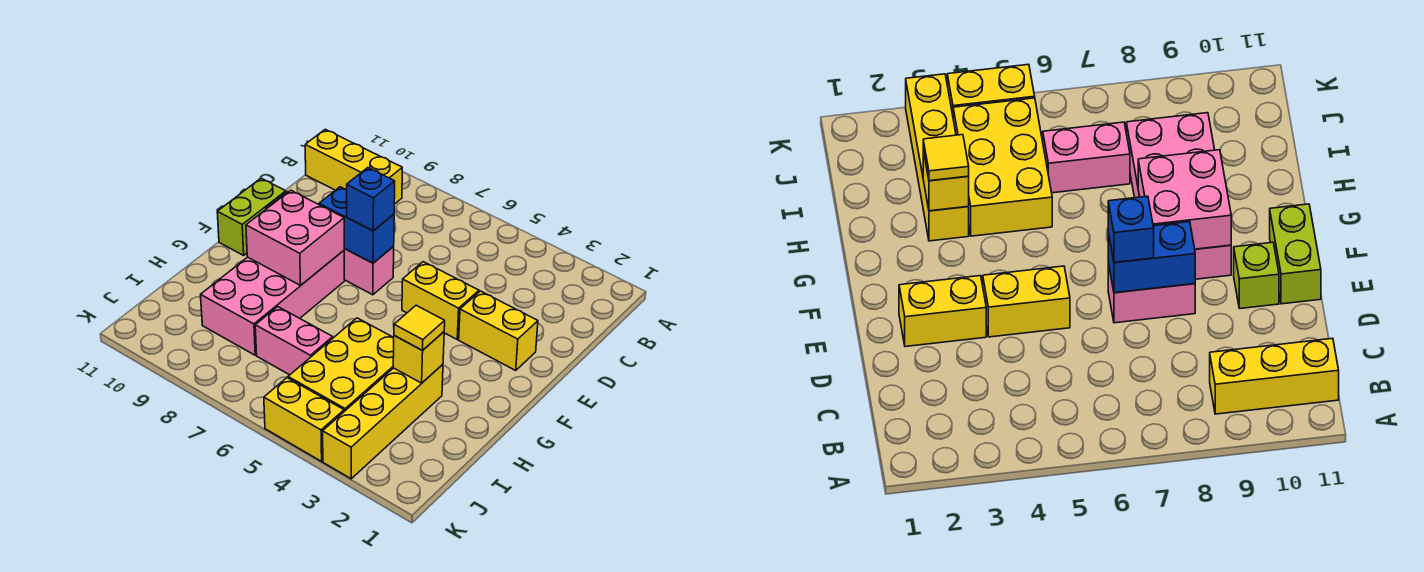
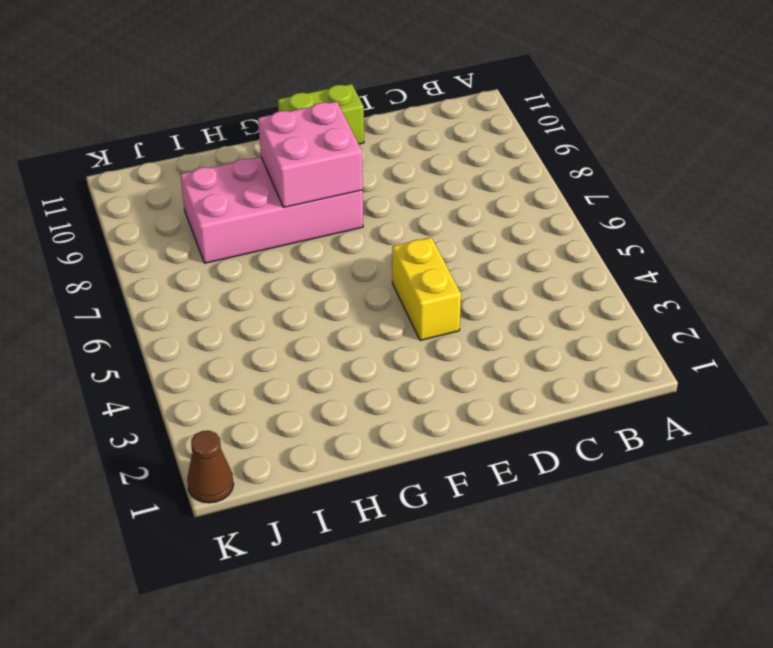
brown 1x1 cone [187,431,234,503] -> none
none -> yellow 1x3 brick [305,129,402,204]
none -> yellow 1x2 brick [459,291,538,370]
none -> pink 1x2 brick [344,247,394,295]

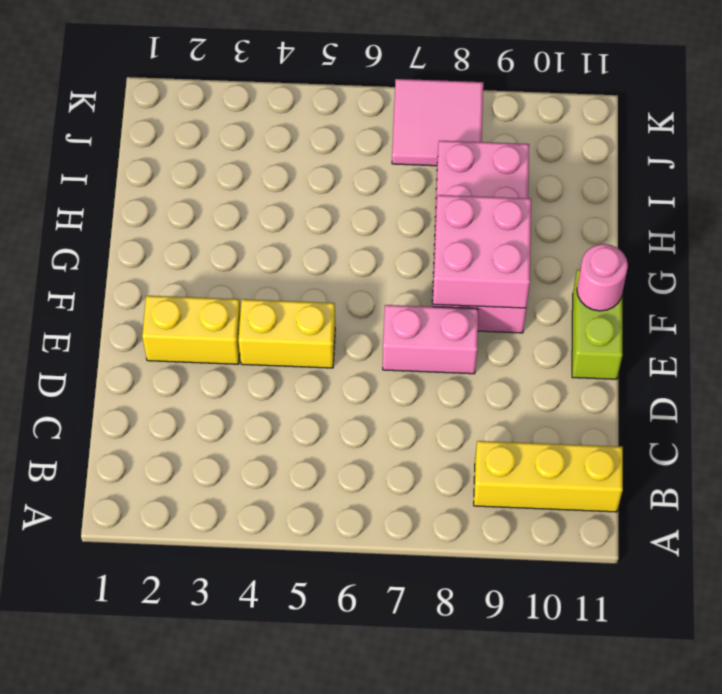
pink 1x1 round brick [577,244,628,311] -> none
pink 2x2 tile [392,79,483,166] -> none
none -> lime 1x1 brick [1234,242,1279,309]
none -> yellow 1x4 brick [323,365,443,479]
none -> yellow 2x3 brick [288,318,394,411]

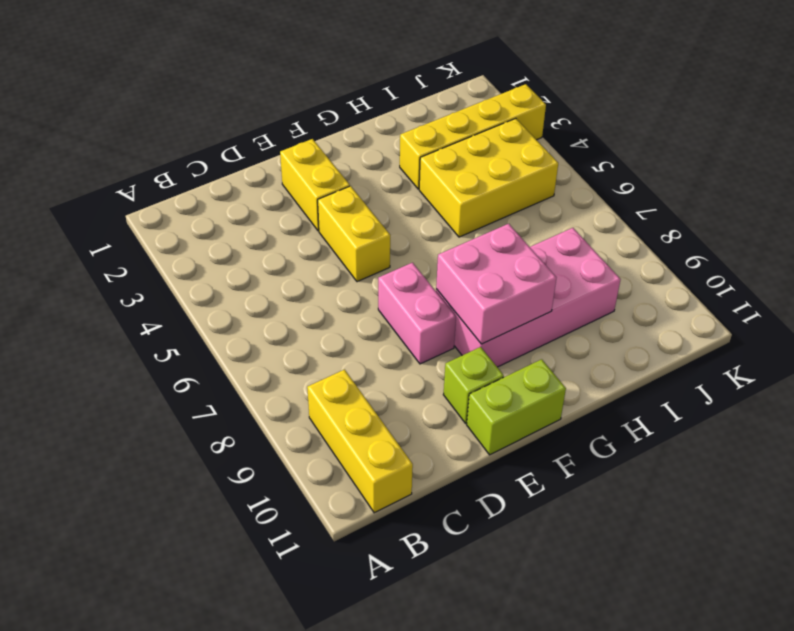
none -> pink 1x2 brick [255,307,333,375]
none -> yellow 1x2 brick [264,378,344,461]
none -> blue 1x2 brick [319,187,394,263]

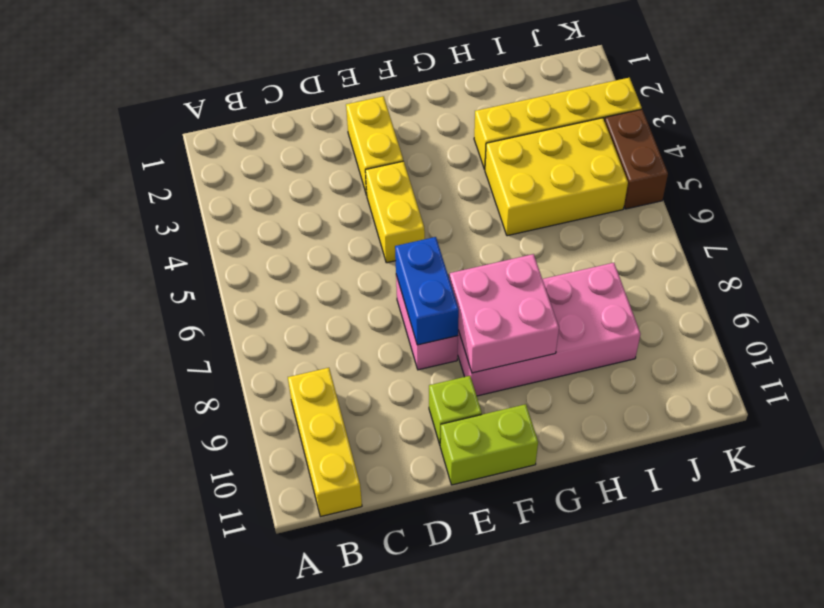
brown 1x2 brick [605,109,668,209] -> yellow 1x2 brick [264,378,344,461]
none -> pink 1x2 brick [255,307,333,375]
none -> yellow 1x1 brick [393,332,444,383]
none -> blue 1x1 brick [347,168,395,231]

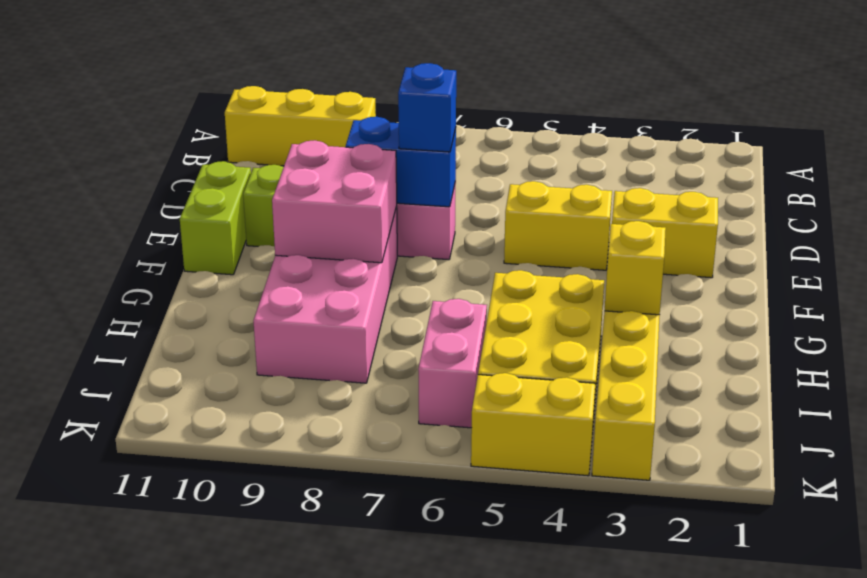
pink 1x2 brick [418,299,487,428] -> pink 1x2 brick turned to [255,307,333,375]
none -> yellow 1x1 tile [394,305,445,350]

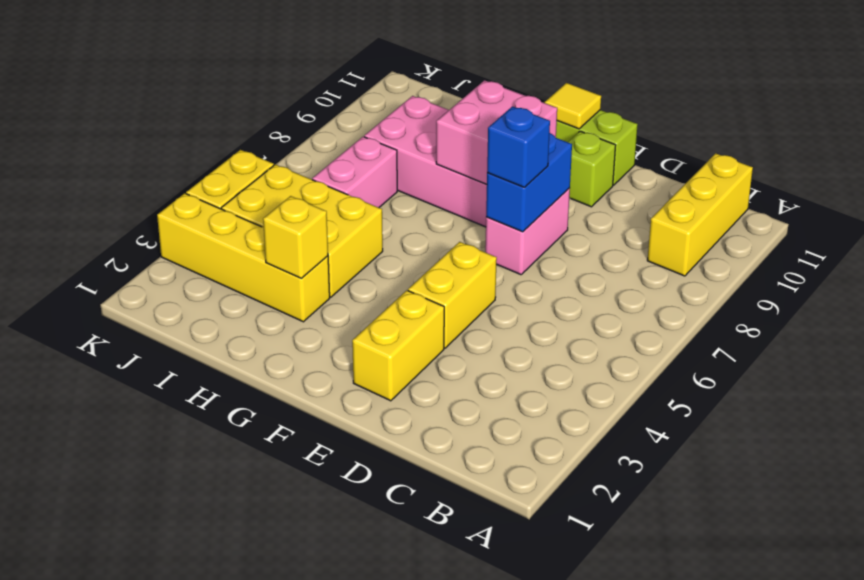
yellow 1x1 tile [545,83,601,129] -> yellow 1x1 tile moved to [394,305,445,350]

